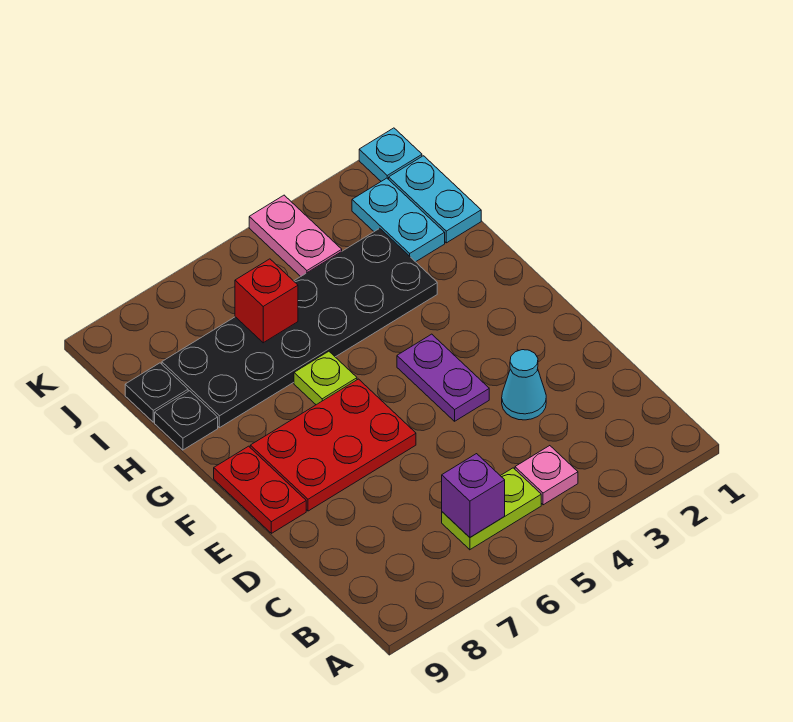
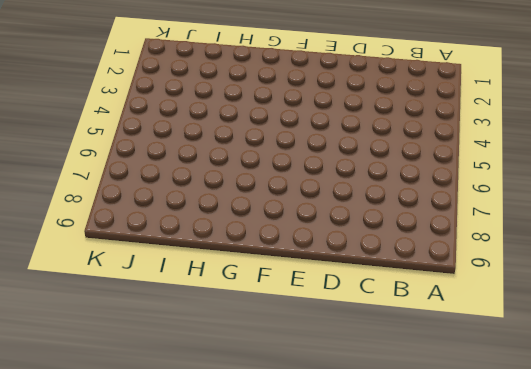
none -> pink 1x1 plate [515,446,578,505]
none -> lime 1x2 plate [442,468,541,550]
none -> cyan 1x1 cone [502,350,546,420]

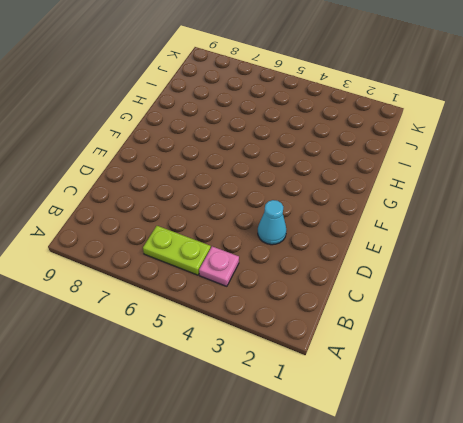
none -> purple 1x2 plate [397,334,489,421]
none -> red 2x3 plate [250,379,416,511]
none -> red 1x2 plate [214,446,306,533]

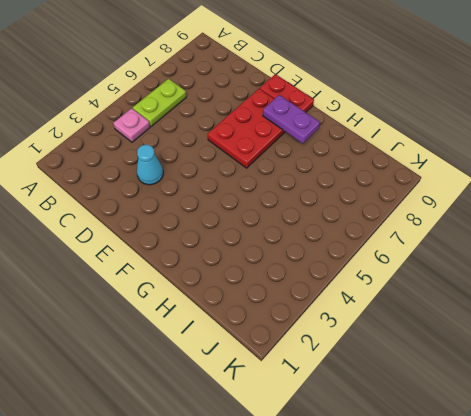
purple 1x2 plate [263,95,320,144] -> purple 1x2 plate moved to [397,334,489,421]
none -> lime 1x1 plate [294,351,357,405]
none -> black 2x6 plate [162,228,437,428]
none -> black 1x1 plate [155,391,218,450]

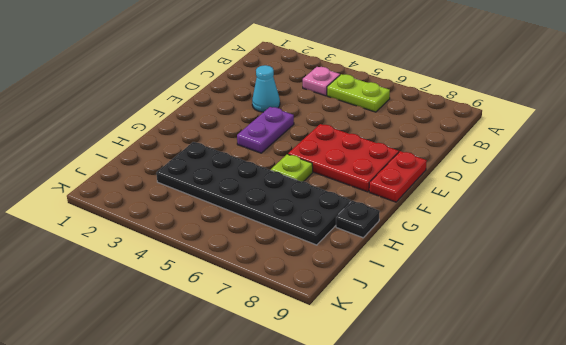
none -> cyan 1x2 plate [389,156,481,243]
none -> cyan 1x2 plate [352,178,445,262]
none -> black 1x1 plate [125,363,188,422]

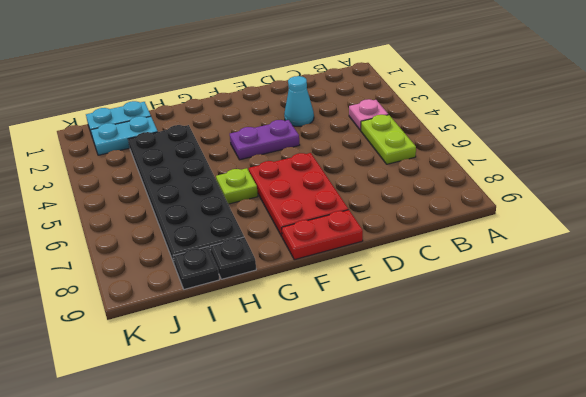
none -> pink 1x2 plate [249,195,342,277]
none -> cyan 1x1 plate [359,128,422,181]
none -> purple 1x1 brick [442,454,505,537]

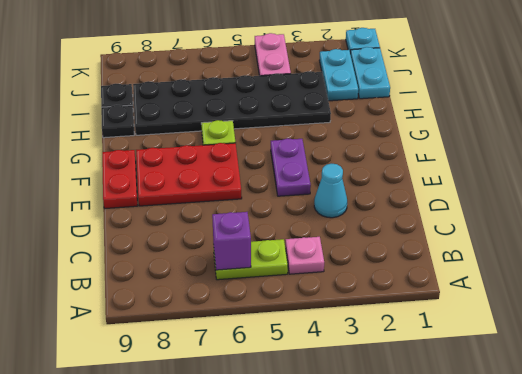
none -> red 1x1 brick [235,259,298,343]

